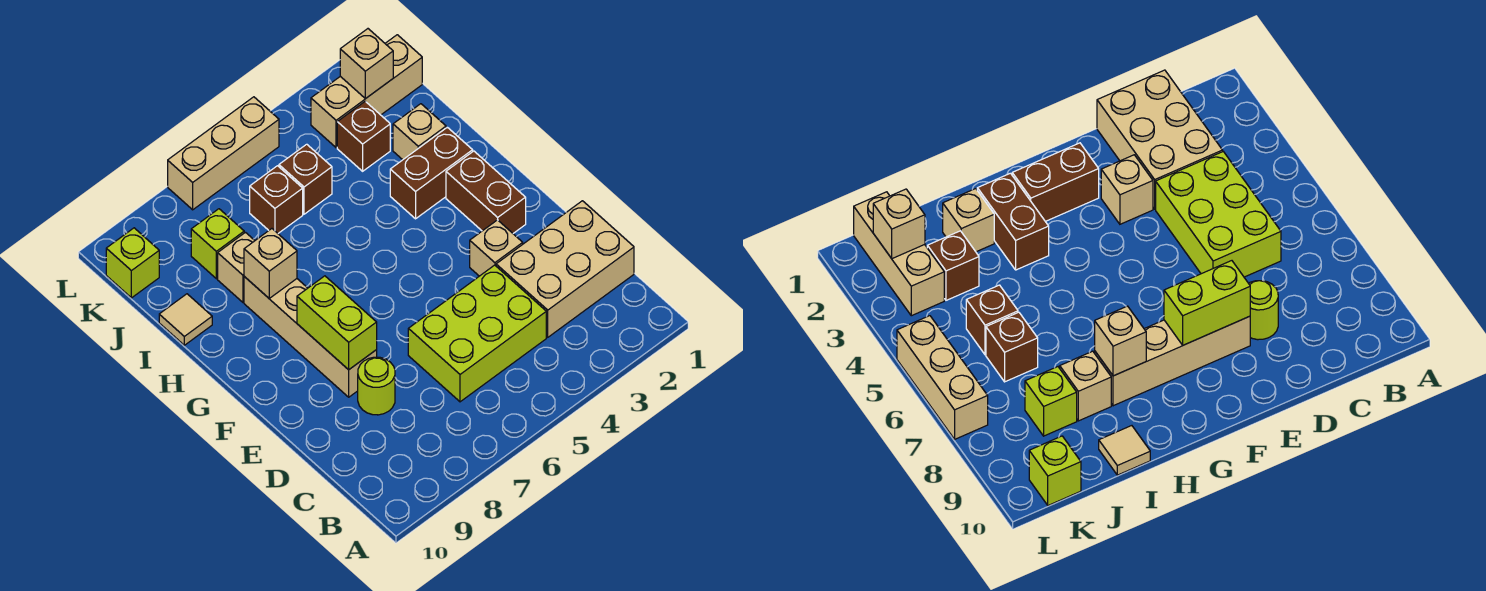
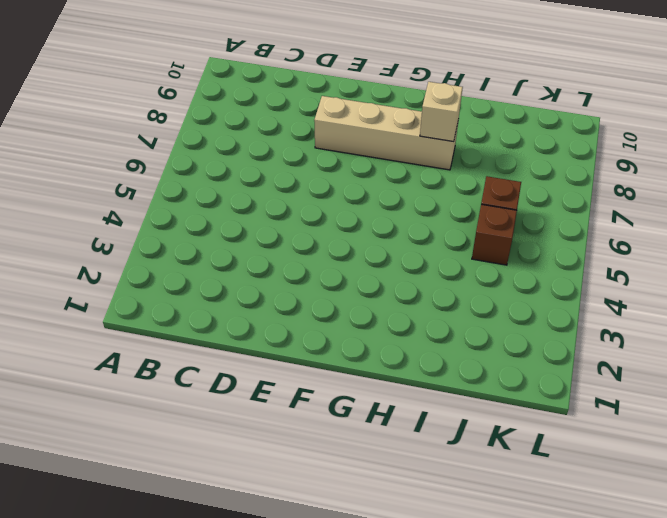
none -> tan 2x3 brick [496,201,634,337]
none -> lime 2x3 brick [408,265,546,402]
none -> lime 1x1 round brick [358,357,395,415]

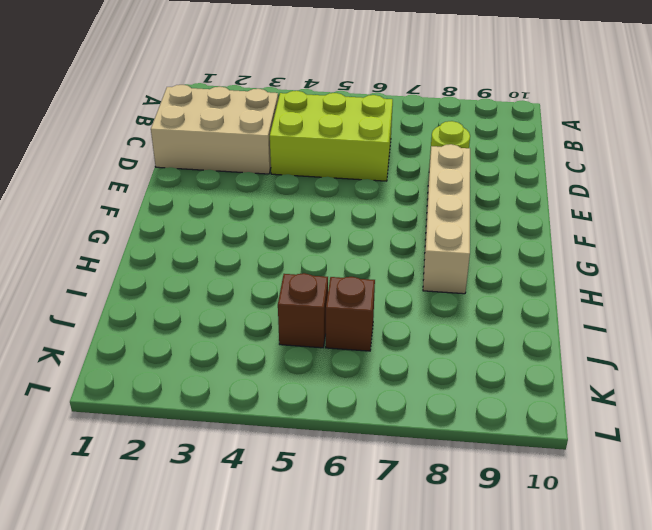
none -> tan 1x1 brick [470,220,523,276]
none -> brown 1x2 brick [446,151,526,233]
none -> brown 1x2 brick [390,127,473,219]

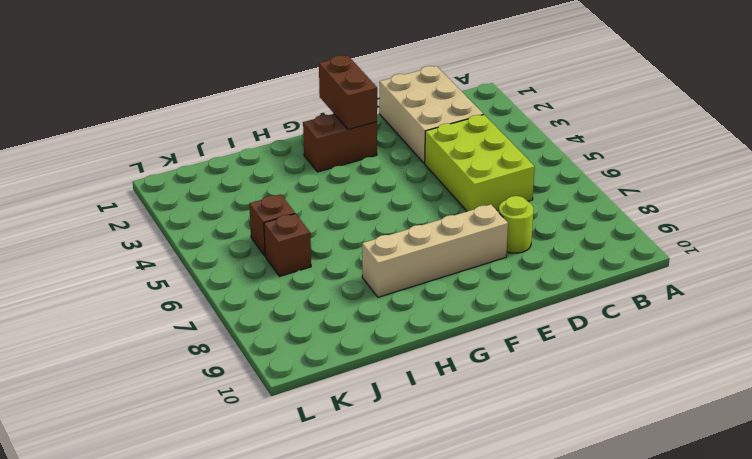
brown 1x2 brick [319,55,377,129] -> brown 1x2 brick moved to [390,127,473,219]
none -> tan 1x1 brick [470,220,523,276]
none -> tan 1x1 brick [393,104,446,160]
none -> tan 1x1 brick [218,232,255,302]

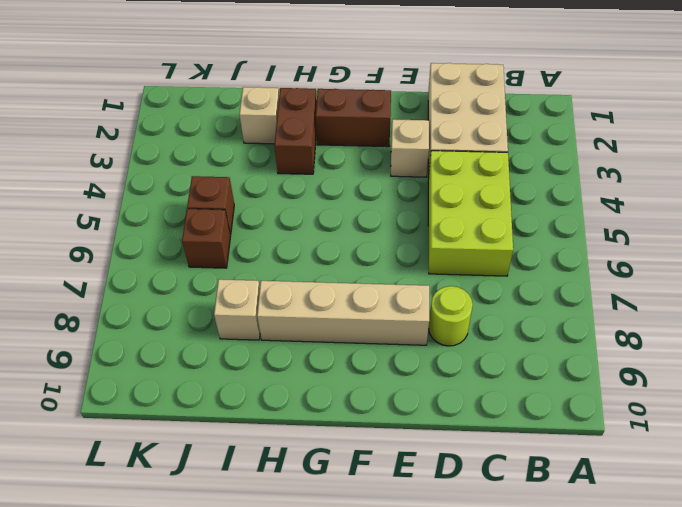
none -> tan 1x1 tile [159,294,212,345]
none -> brown 1x1 brick [337,101,390,171]
none -> lime 1x1 brick [191,209,244,279]

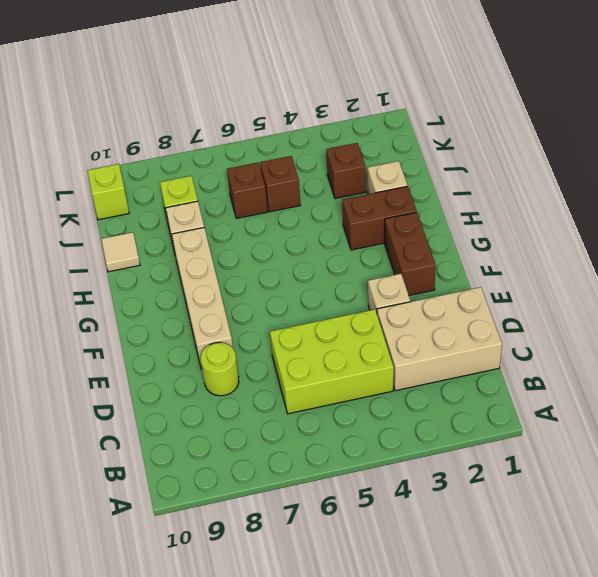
none -> tan 1x3 brick [311,35,422,148]
none -> tan 1x3 brick [168,97,279,210]
none -> lime 1x2 brick [297,276,377,370]

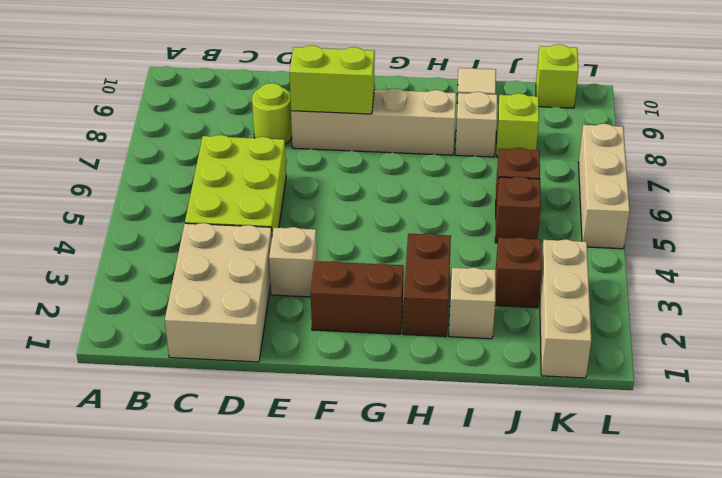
none -> tan 1x1 brick [244,229,297,298]
none -> tan 1x1 brick [340,29,393,99]

